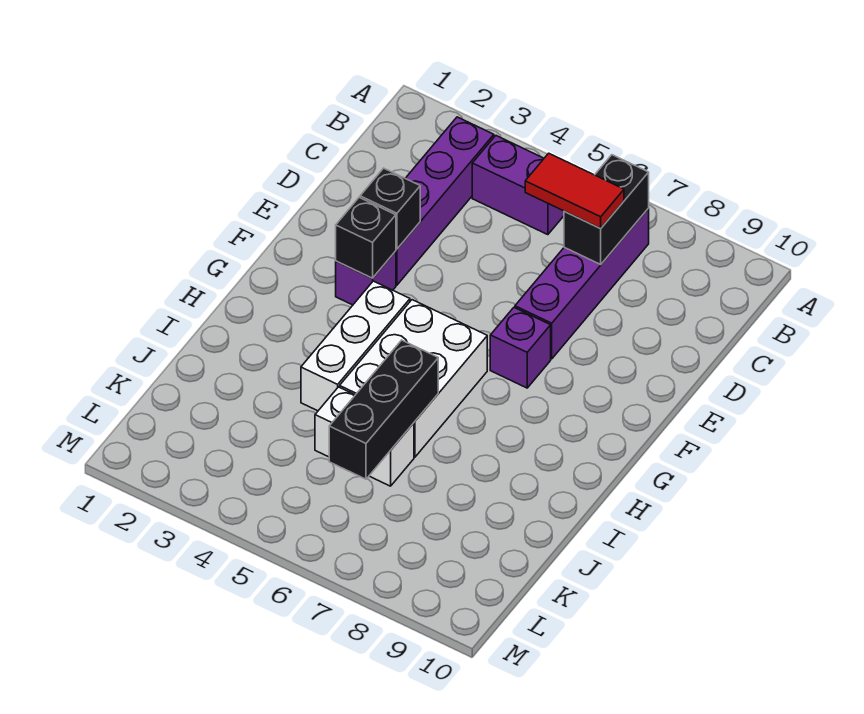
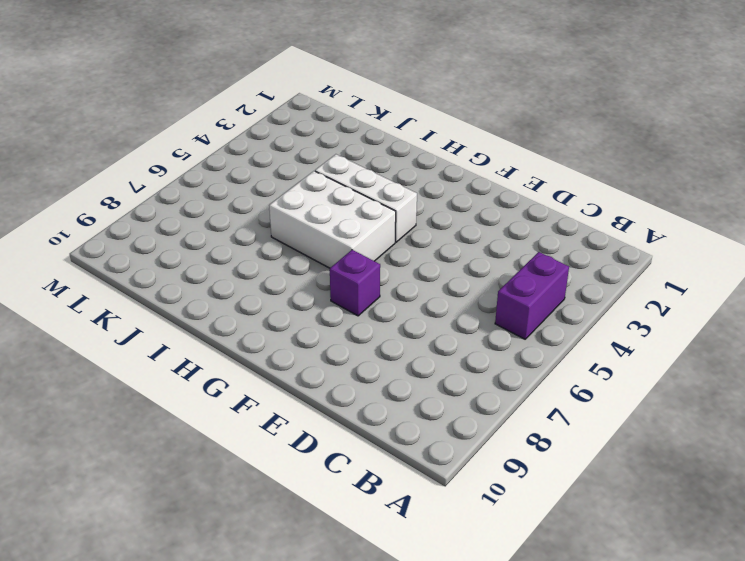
none -> purple 1x4 brick [396,117,494,285]
none -> purple 1x4 brick [515,208,649,359]
none -> purple 1x1 brick [336,251,396,305]

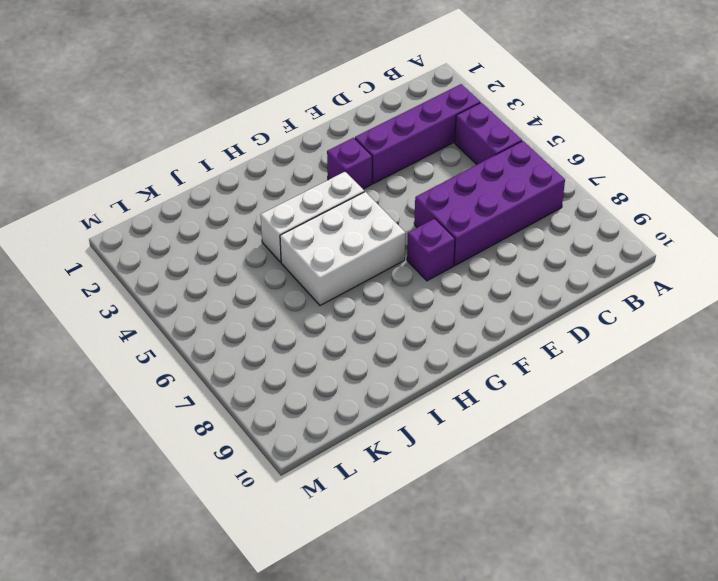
purple 2x4 brick [414,141,565,266] -> purple 1x4 brick [515,208,649,359]
none -> white 1x2 brick [315,387,414,486]
none -> black 1x2 brick [564,155,649,264]
none -> black 1x1 brick [360,168,420,249]

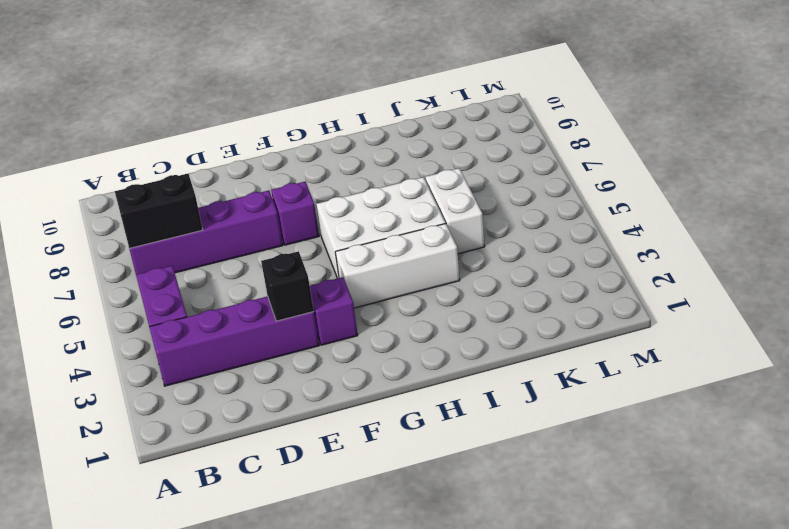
none -> black 1x1 brick [336,197,396,278]
none -> black 1x3 brick [329,340,438,479]
none -> red 1x2 tile [525,153,624,228]

